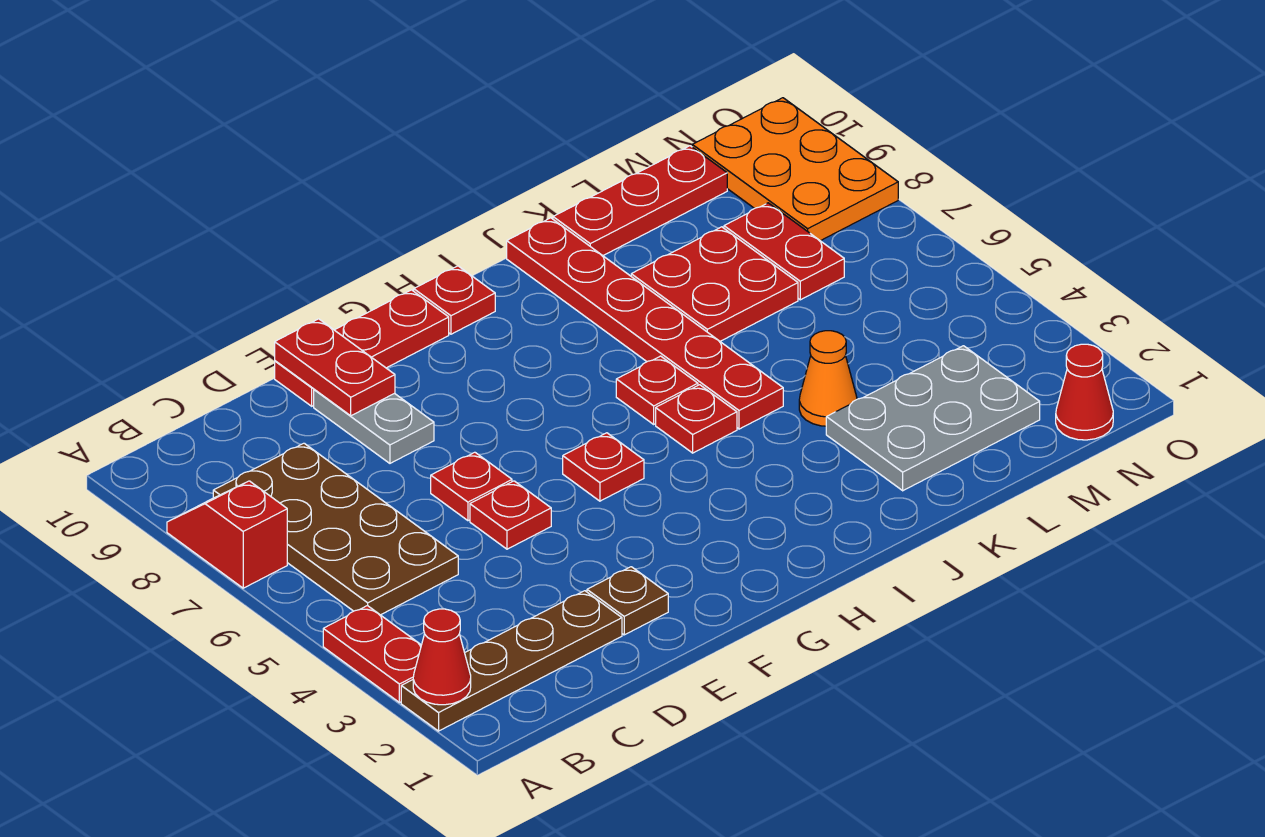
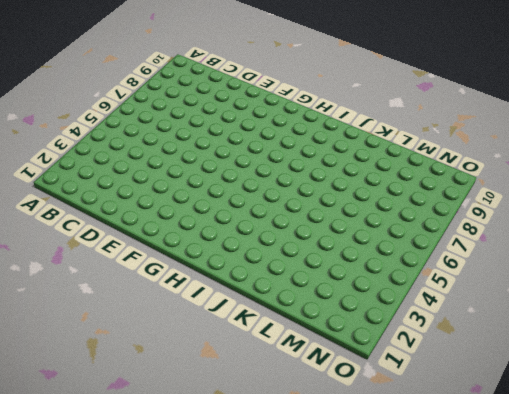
none -> brown 1x4 plate [401,591,622,731]
none -> red 1x2 plate [323,606,421,703]
none -> red 1x2 slope [167,481,287,588]

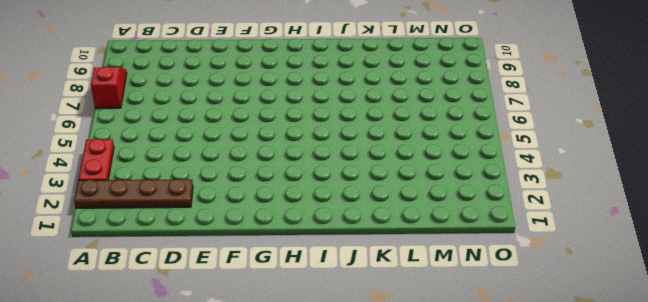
none -> brown 2x4 plate [213,443,458,615]
none -> brown 1x1 plate [587,567,668,635]
none -> red 1x1 plate [470,481,551,549]

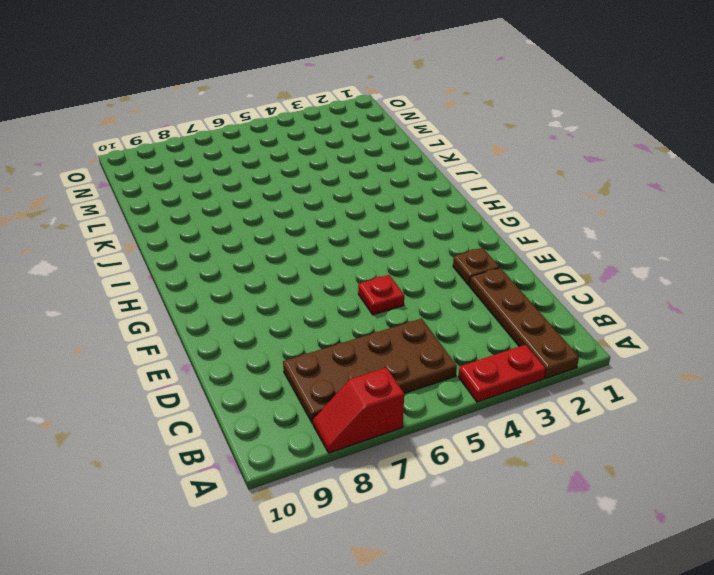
none -> red 1x1 plate [431,452,512,521]
none -> grey 1x2 plate [314,389,434,463]
none -> red 1x3 plate [275,290,449,406]

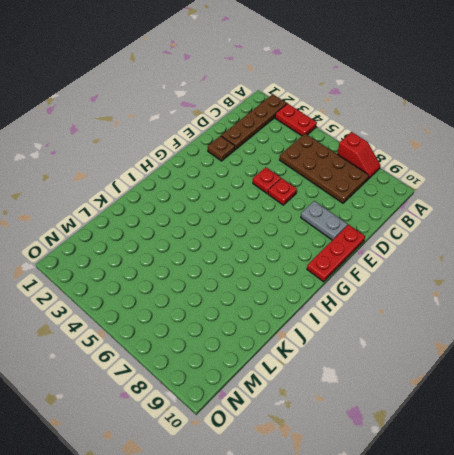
none -> red 1x1 plate [563,433,644,501]
none -> red 1x1 plate [414,266,495,334]
none -> red 1x1 plate [656,385,737,453]

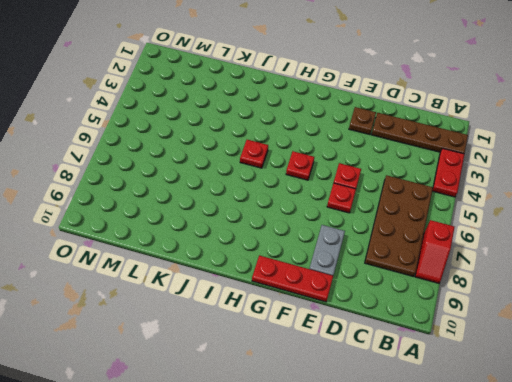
none -> red 1x1 plate [414,266,495,334]
none -> red 1x1 plate [616,356,698,424]
none -> red 1x6 plate [507,218,783,429]

